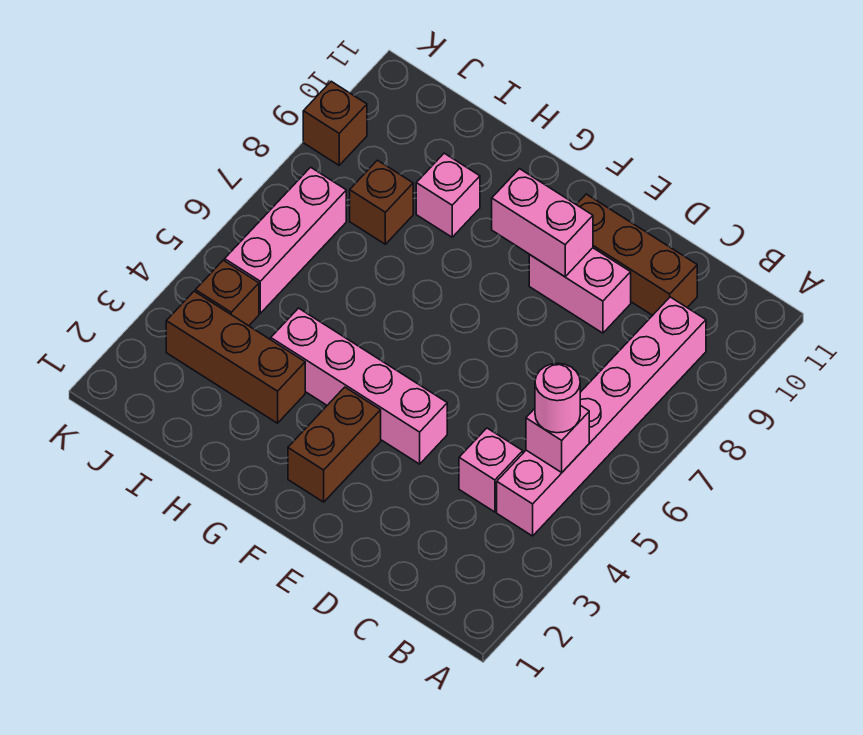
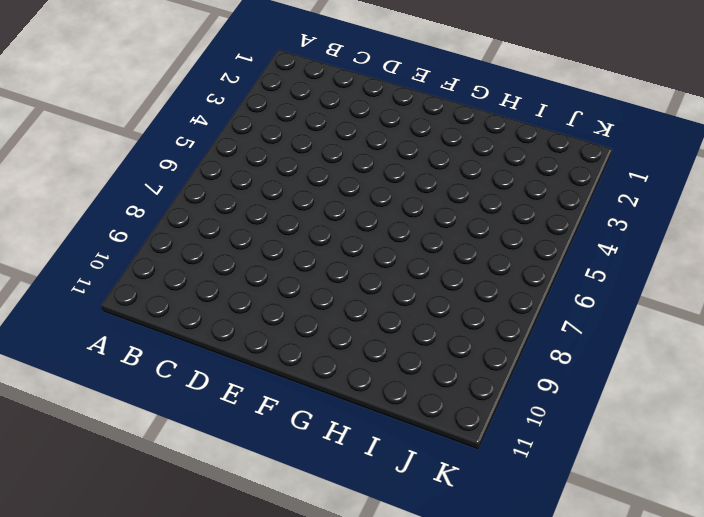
none -> pink 1x6 brick [497,297,706,536]
none -> pink 1x1 brick [459,428,523,512]
none -> brown 1x3 brick [576,194,697,315]

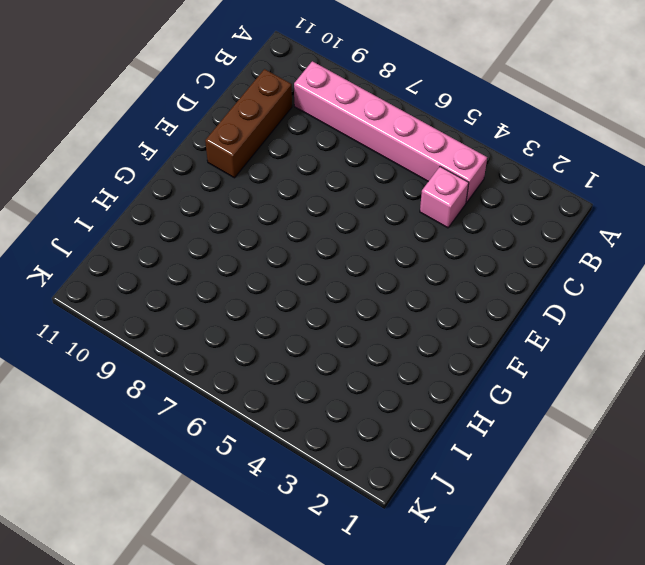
none -> pink 1x2 brick [529,248,631,333]
none -> pink 1x4 brick [271,308,447,464]
none -> brown 1x2 brick [288,387,381,502]

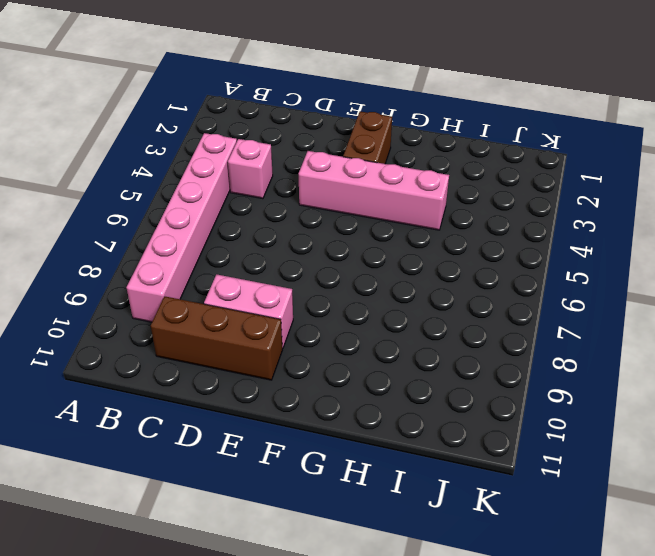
none -> brown 1x3 brick [166,291,305,423]
none -> pink 1x1 brick [416,153,480,237]
none -> brown 1x1 brick [350,160,413,244]

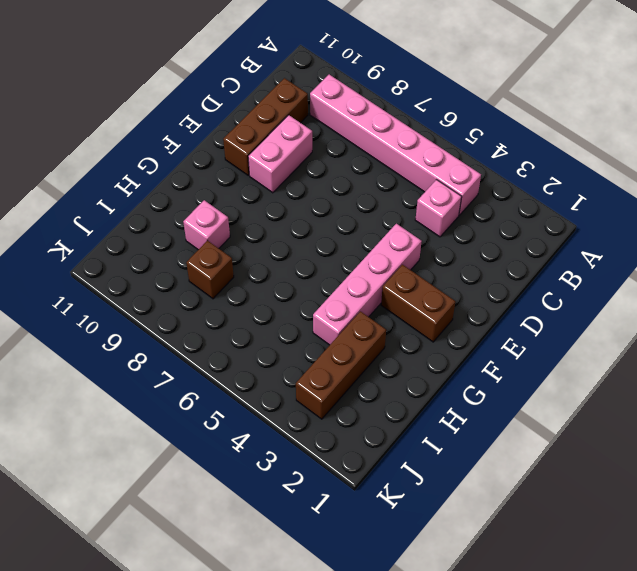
none -> brown 1x1 brick [195,260,259,326]
none -> pink 1x3 brick [225,167,346,313]
none -> brown 1x1 brick [303,81,367,165]

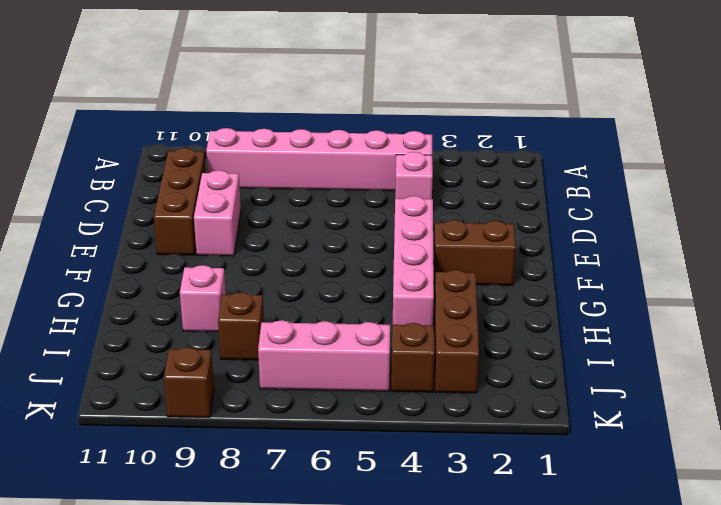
none -> pink 1x1 brick [526,405,589,472]
none -> pink 1x2 brick [492,169,593,277]
none -> pink 1x1 round brick [535,363,580,433]

